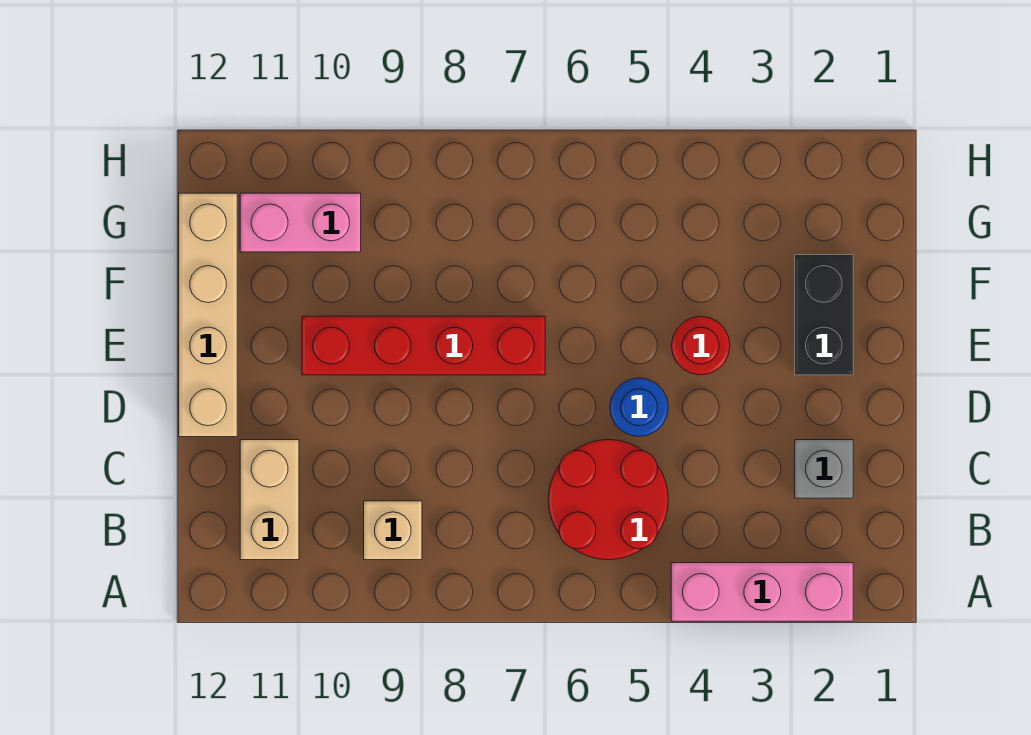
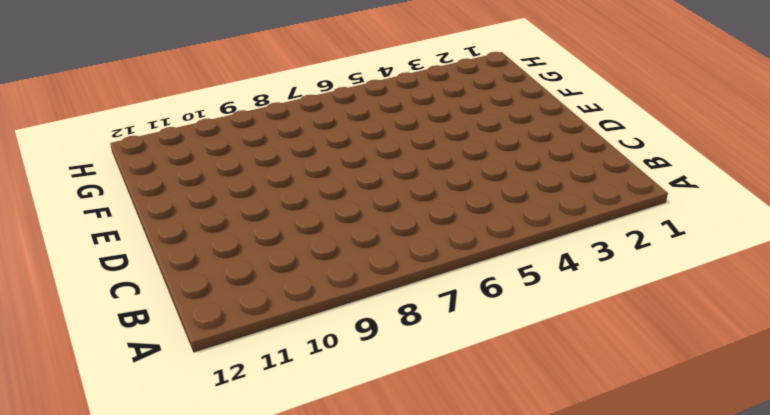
none -> pink 1x3 brick [671,563,853,621]
none -> red 2x2 round brick [548,440,668,560]

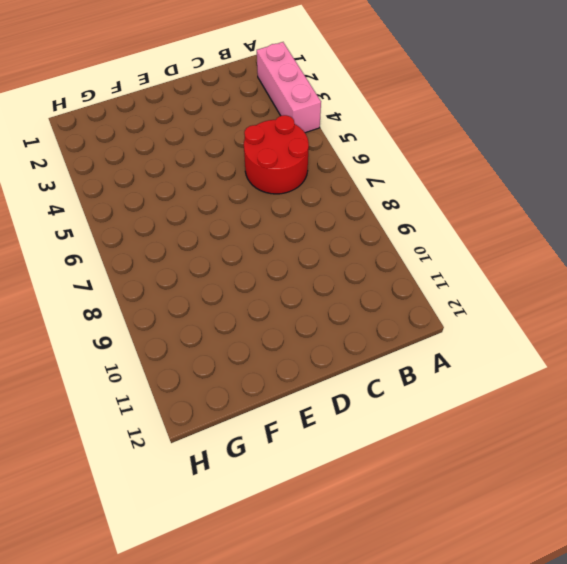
none -> tan 1x1 brick [364,501,422,560]
none -> tan 1x2 brick [240,440,299,560]

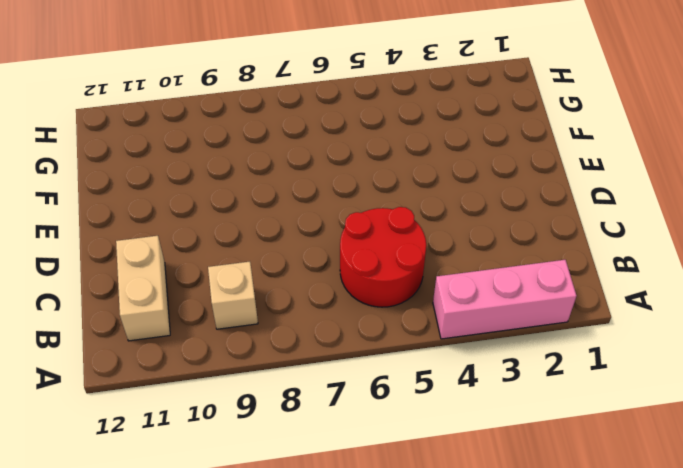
none -> grey 1x1 brick [795,440,853,498]
none -> blue 1x1 round brick [610,378,668,437]

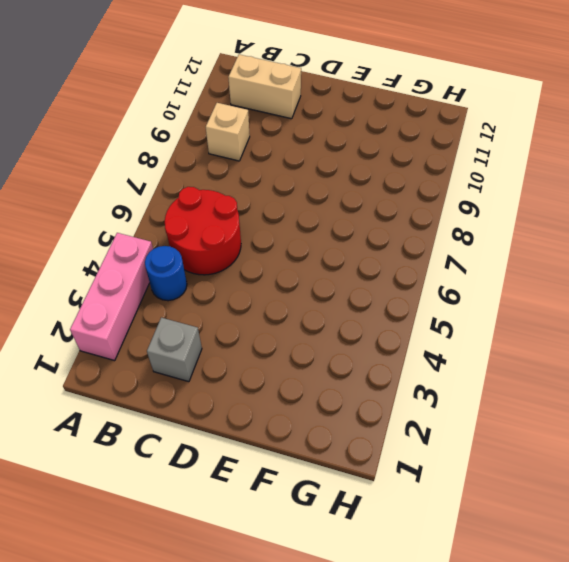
blue 1x1 round brick [145,246,187,301] -> blue 1x1 round brick moved to [610,378,668,437]
none -> tan 1x4 brick [179,193,237,437]
none -> black 1x2 brick [795,255,853,375]

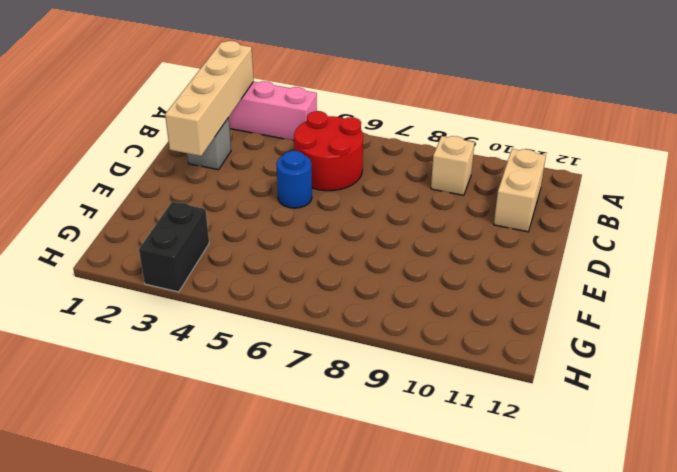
tan 1x4 brick [165,41,254,156] -> tan 1x4 brick moved to [179,193,237,437]
black 1x2 brick [139,202,209,292] -> black 1x2 brick moved to [795,255,853,375]
none -> red 1x1 round brick [671,316,730,375]
none -> red 1x4 brick [302,316,545,375]

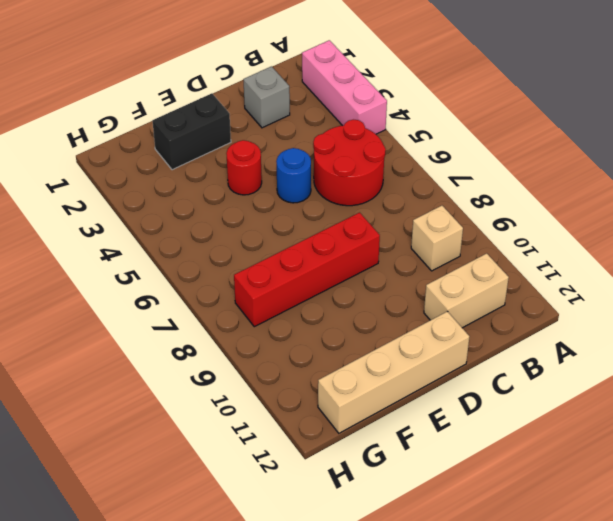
red 1x4 brick [234,213,380,327] -> red 1x4 brick turned to [302,316,545,375]
none -> pink 1x2 brick [240,193,361,252]

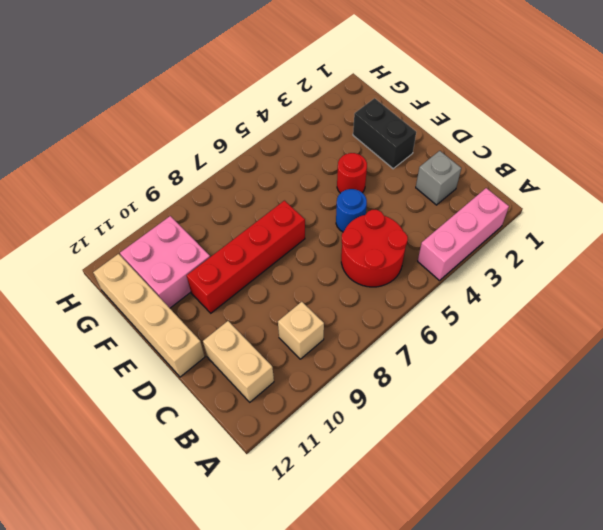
pink 2x2 brick [120,216,210,308] -> pink 1x2 brick [240,193,361,252]

